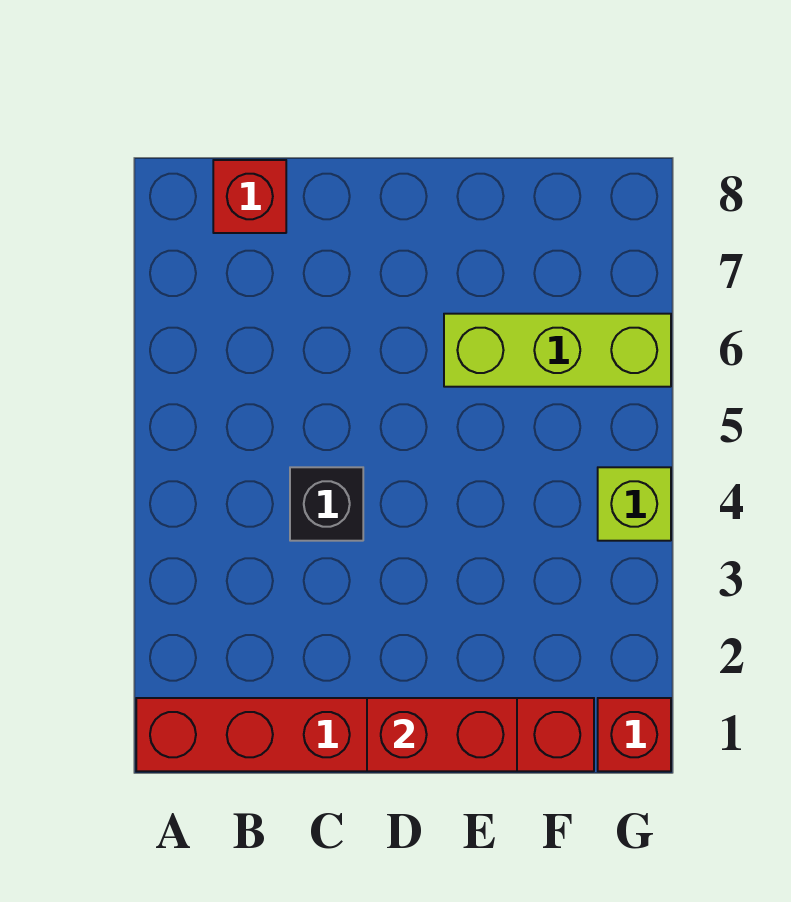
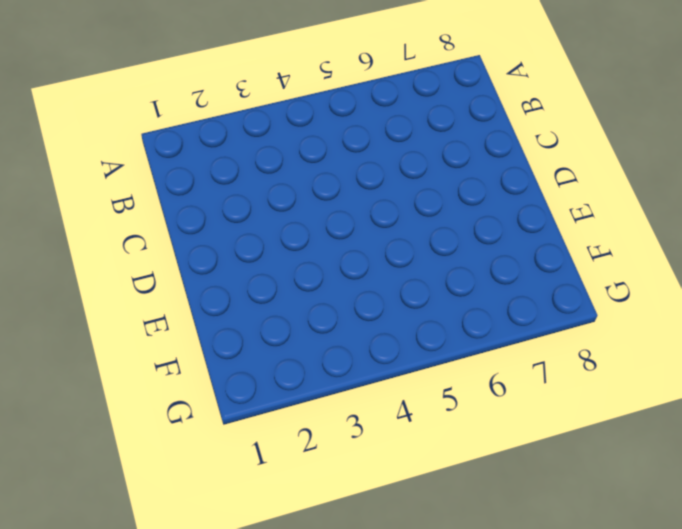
none -> red 1x6 brick [136,698,594,771]
none -> red 1x1 brick [213,160,286,233]

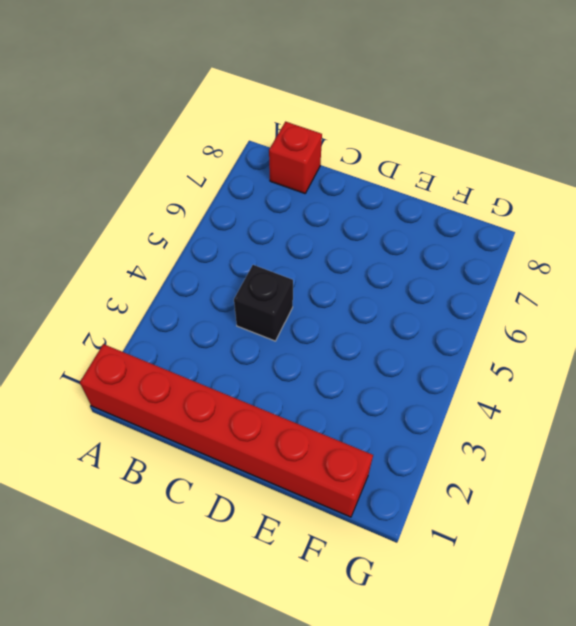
none -> lime 1x3 brick [444,314,671,387]
none -> red 1x1 brick [598,698,671,771]

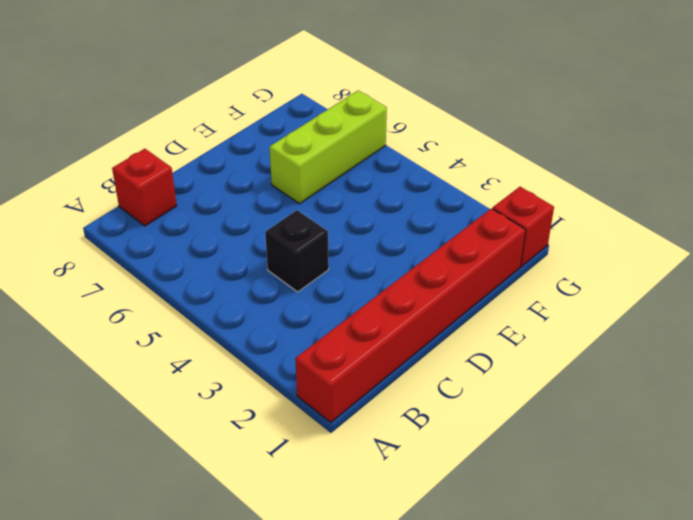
none -> lime 1x1 brick [598,467,671,541]
none -> red 1x2 brick [367,698,517,771]

